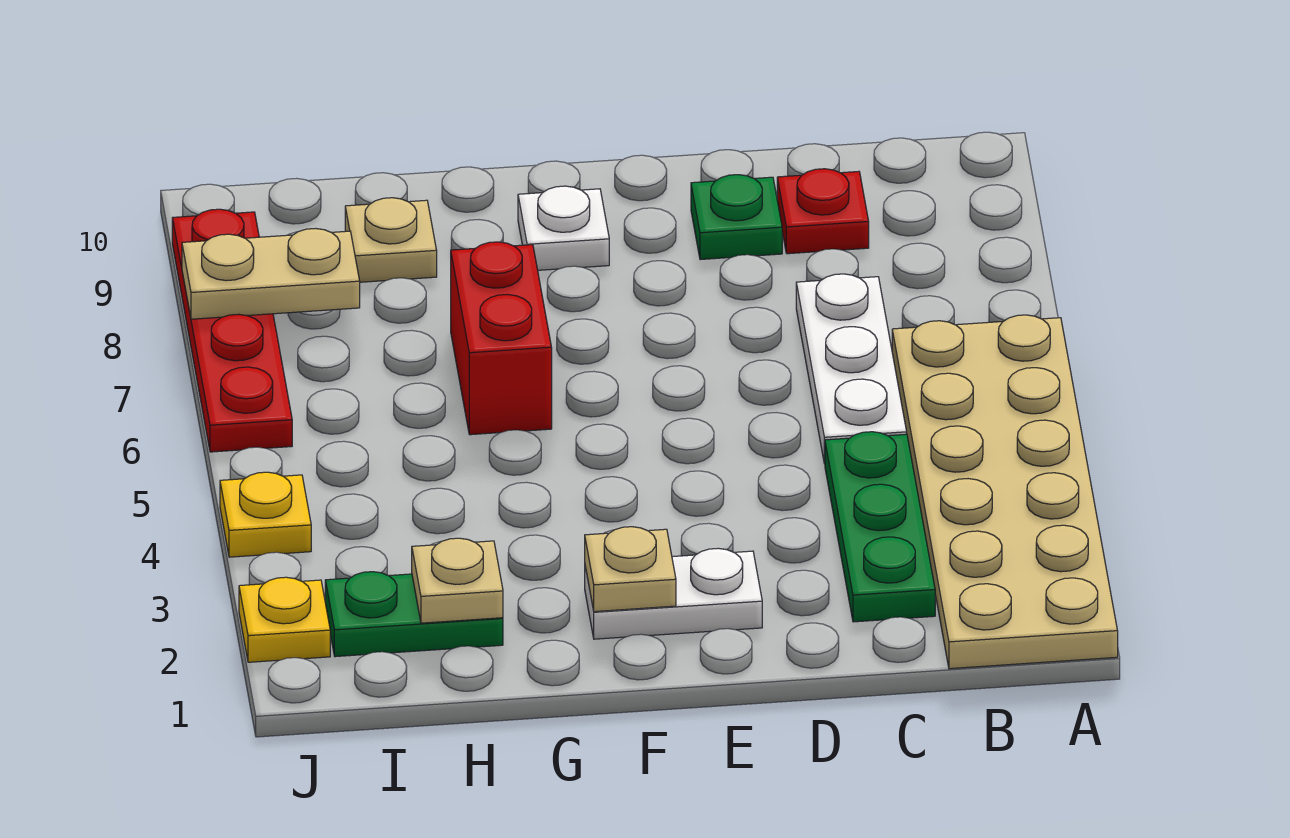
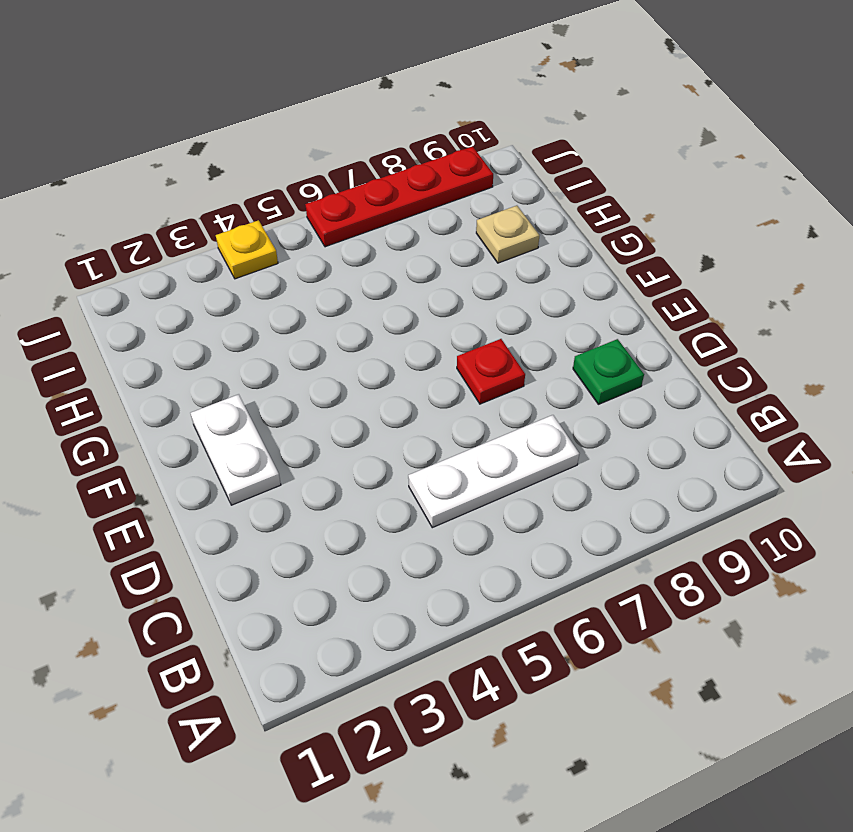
red 1x1 plate [457,339,525,404] -> red 1x1 plate moved to [777,169,869,254]
none -> tan 2x6 plate [892,315,1118,669]
none -> green 1x3 plate [825,432,935,622]
none -> white 1x1 plate [518,186,609,270]

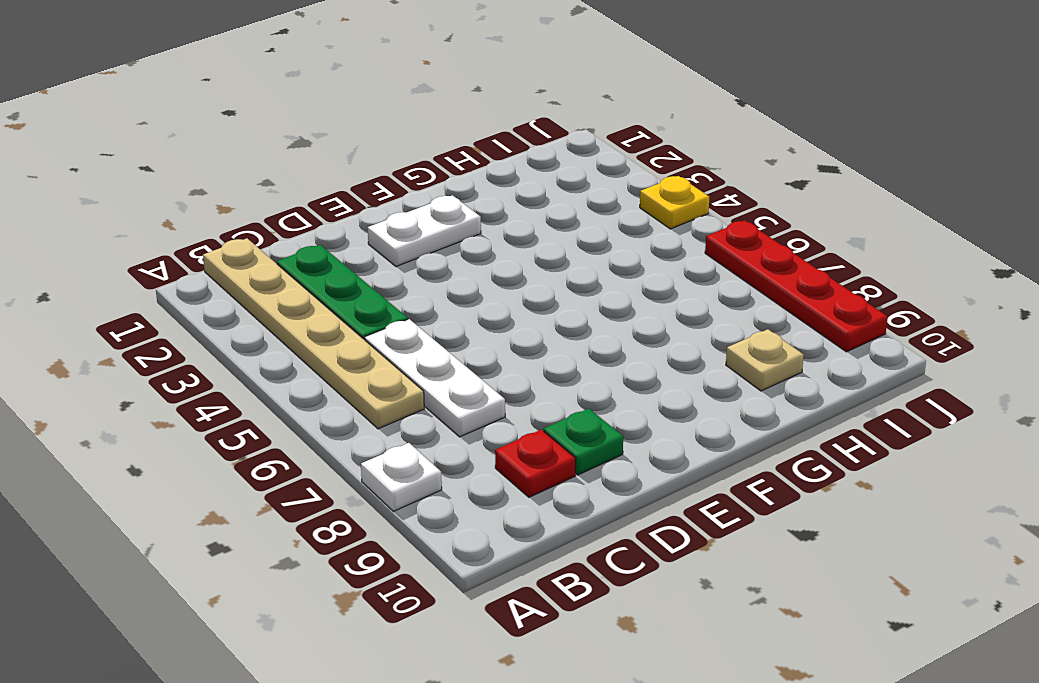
white 1x1 plate [361,443,442,511] -> white 1x1 plate moved to [518,186,609,270]
tan 1x6 plate [203,238,424,429] -> tan 2x6 plate [892,315,1118,669]
none -> red 1x2 brick [451,242,552,435]
none -> green 1x2 plate [325,572,503,657]
none -> yellow 1x1 plate [239,577,330,662]

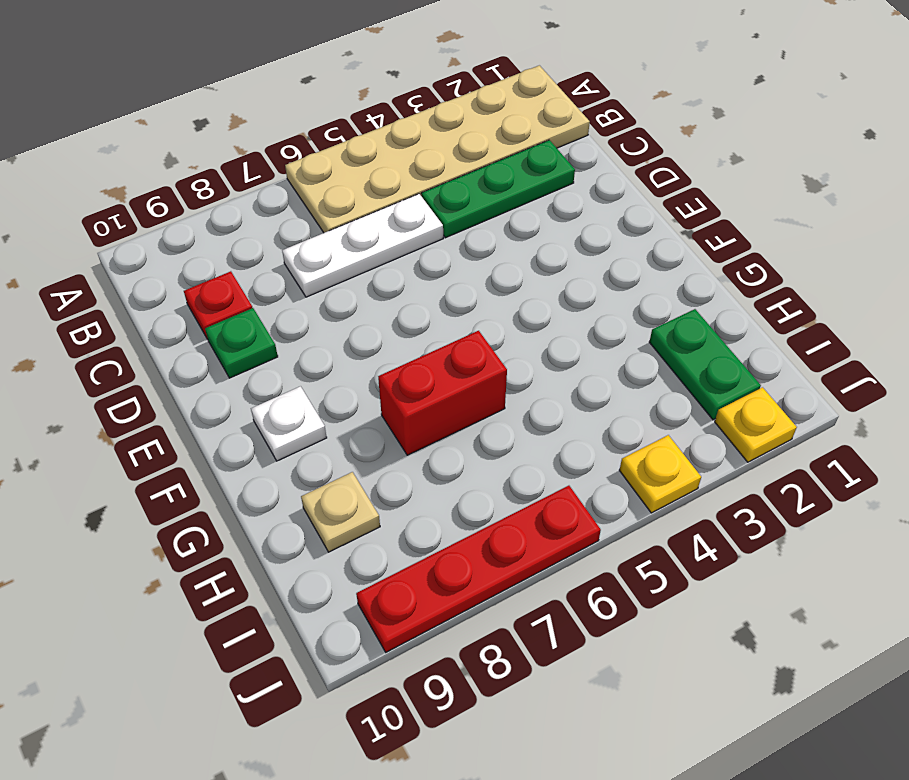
none -> white 1x2 plate [585,548,762,639]
none -> tan 1x1 plate [585,527,676,612]
none -> tan 1x1 plate [412,538,503,623]

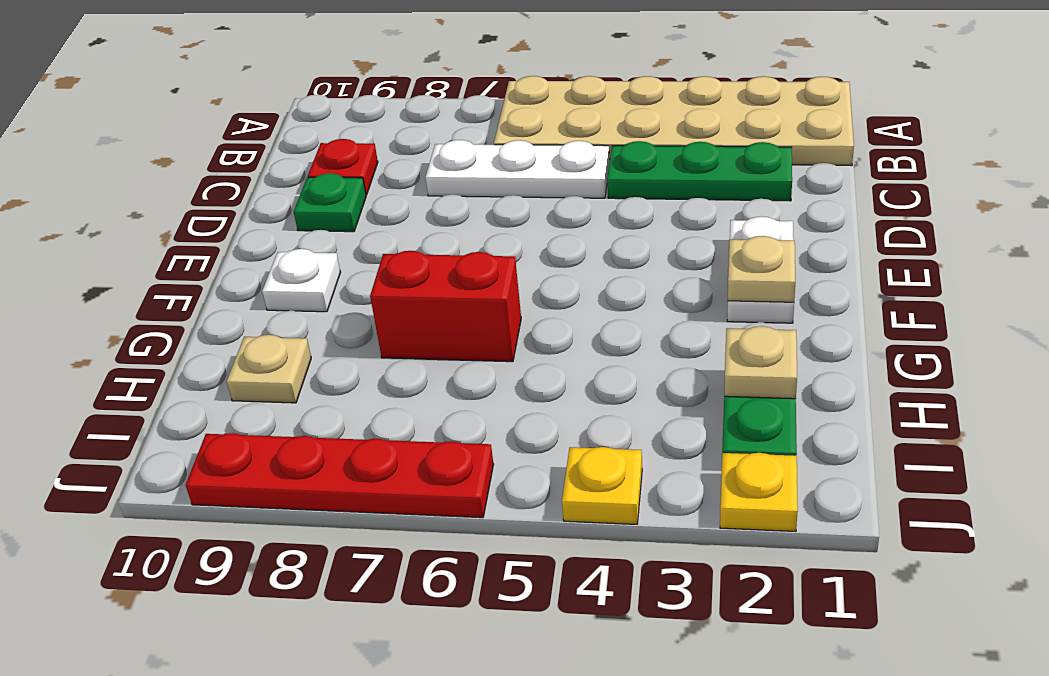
none -> tan 1x2 plate [182,228,360,319]

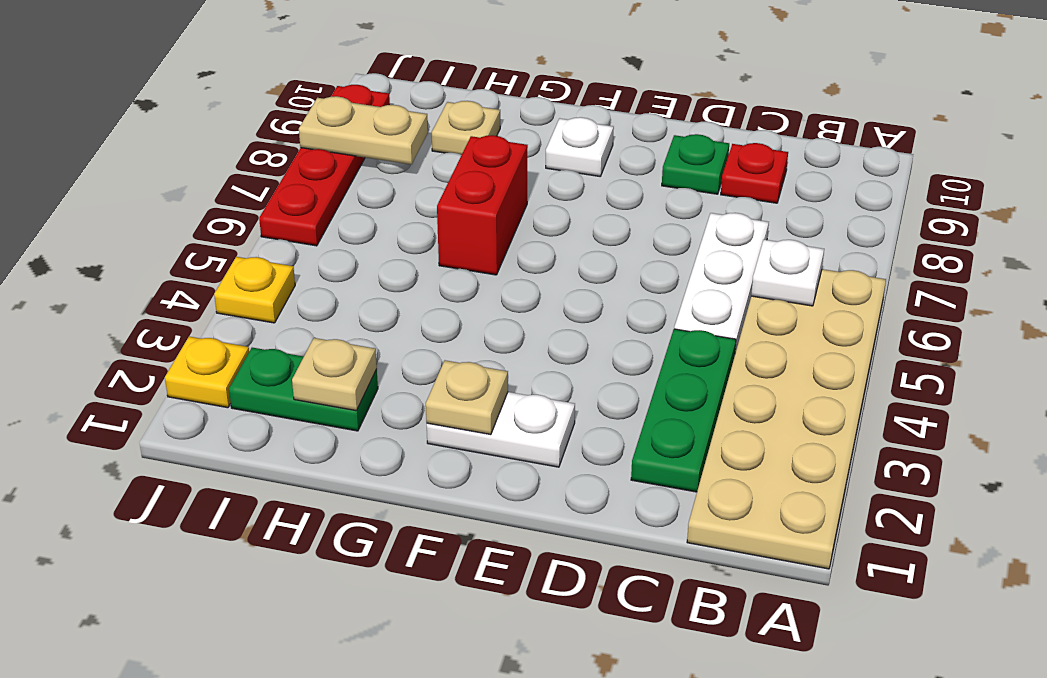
white 1x1 plate [751,240,824,306] -> none

